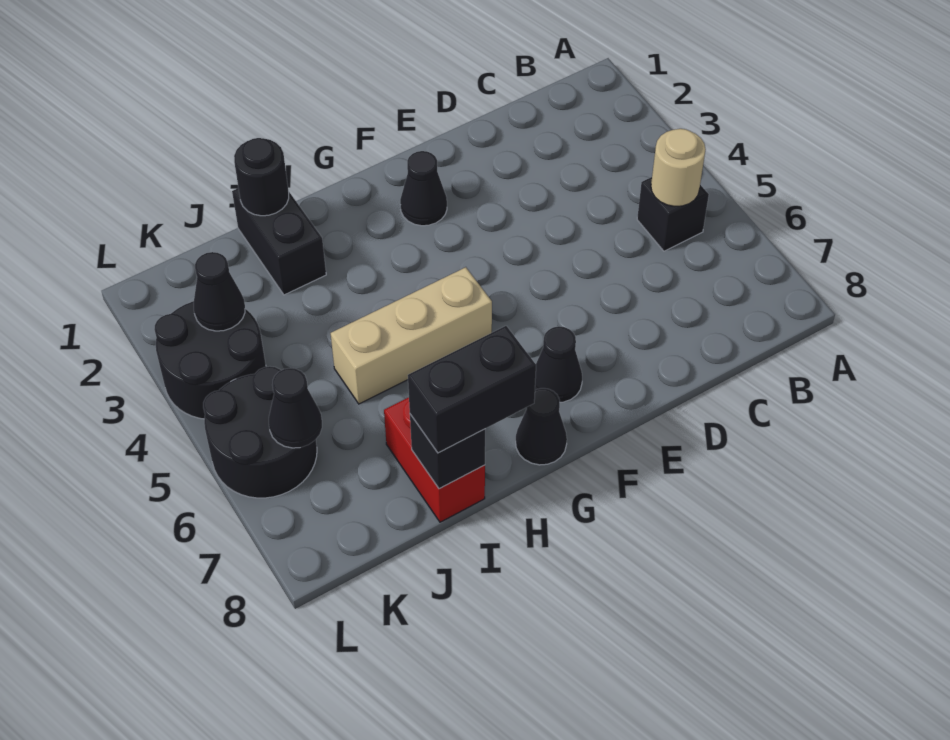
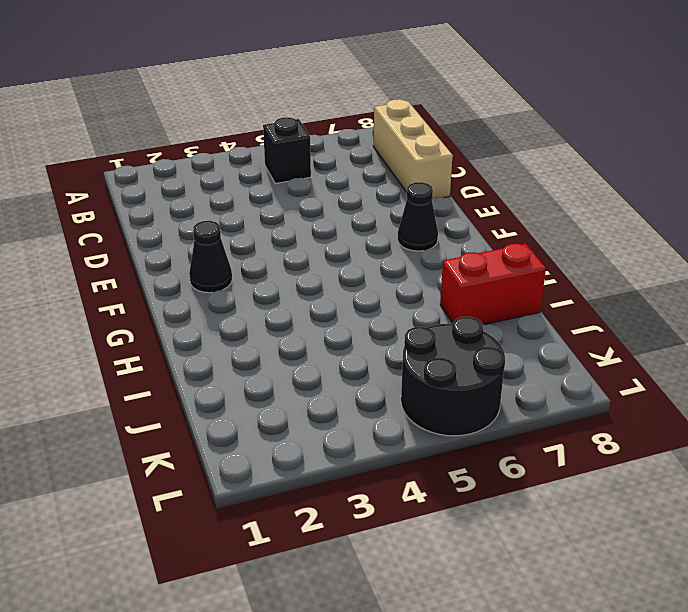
tan 1x3 brick [373,99,453,198] -> tan 1x3 brick moved to [331,267,492,404]
none -> black 1x1 cone [516,388,567,465]
none -> black 1x2 brick [232,188,326,295]
none -> black 2x2 round brick [154,301,266,419]

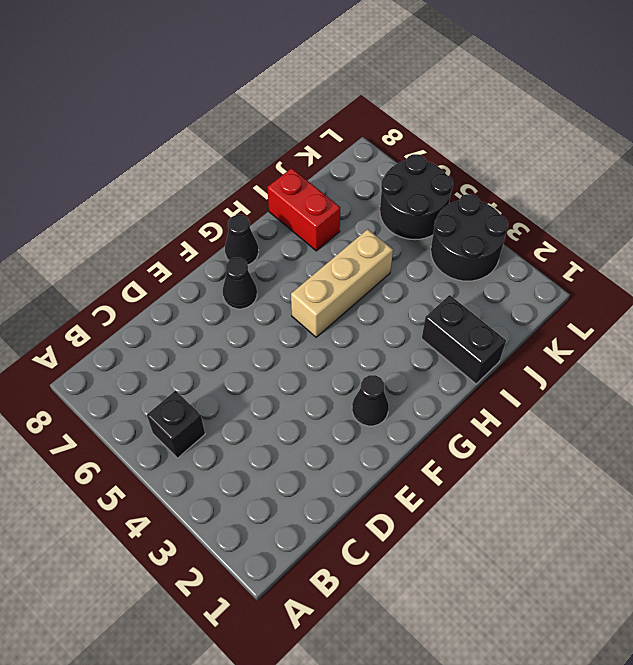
none -> tan 1x1 round brick [651,129,706,206]
none -> black 1x1 round brick [234,138,289,216]
none -> black 1x1 brick [410,414,485,489]

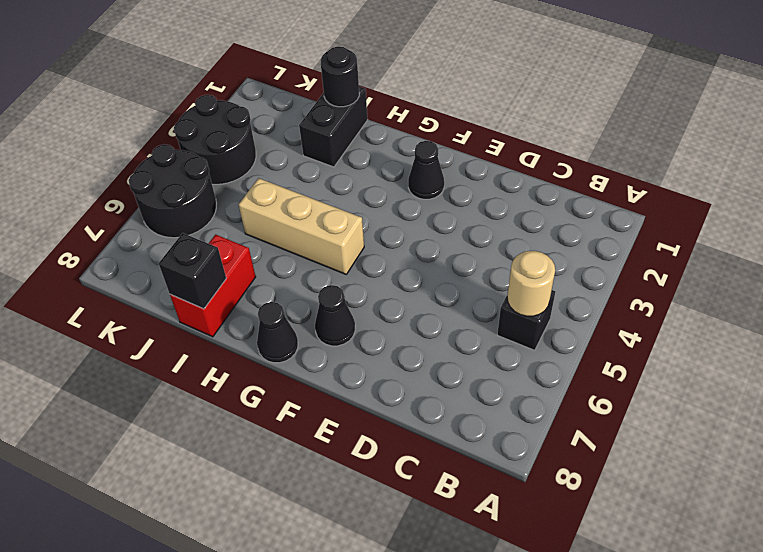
none -> black 1x1 cone [194,252,245,331]
none -> black 1x1 cone [269,368,322,448]
none -> black 1x2 brick [408,326,536,453]

